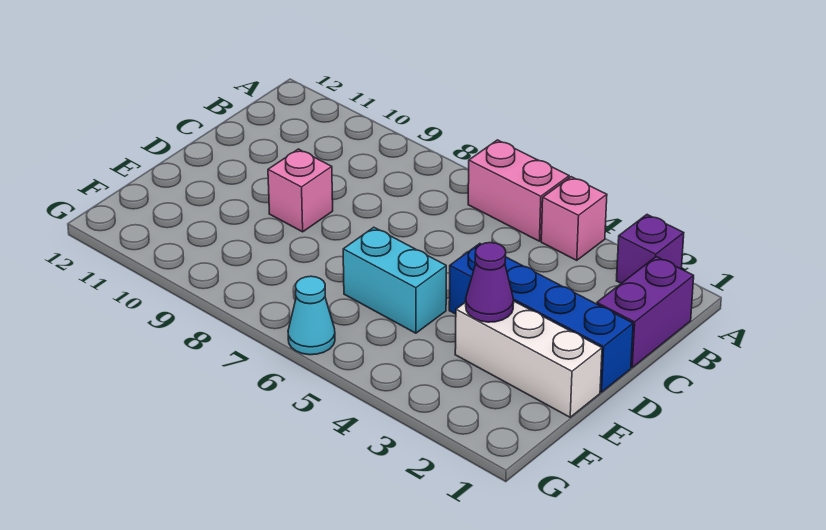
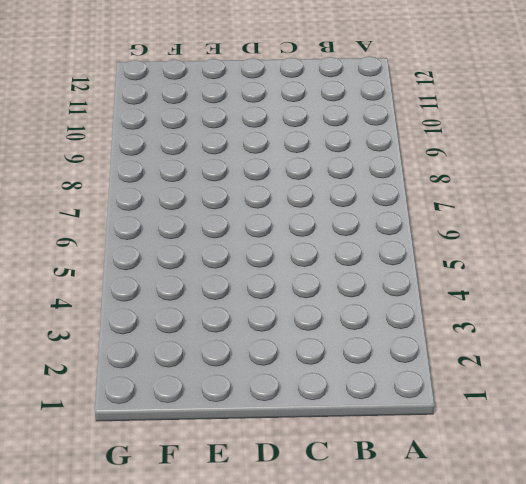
none -> purple 1x1 brick [617,215,684,283]
none -> pink 1x1 brick [541,177,607,260]

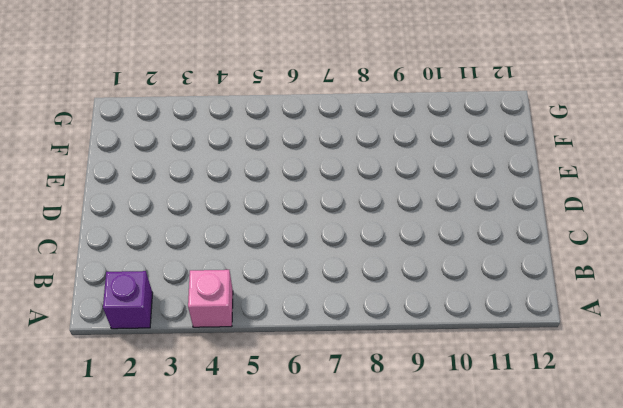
none -> pink 1x2 brick [468,140,569,241]
none -> purple 1x2 brick [597,257,694,367]

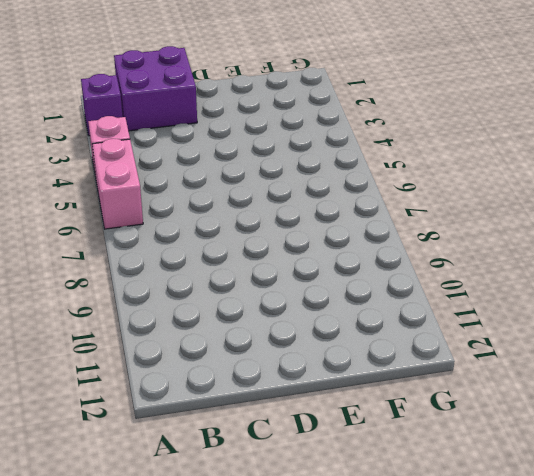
purple 2x2 brick [114,46,197,131] -> purple 1x2 brick [597,257,694,367]
none -> blue 1x4 brick [449,244,633,392]
none -> pink 1x1 brick [268,149,333,232]

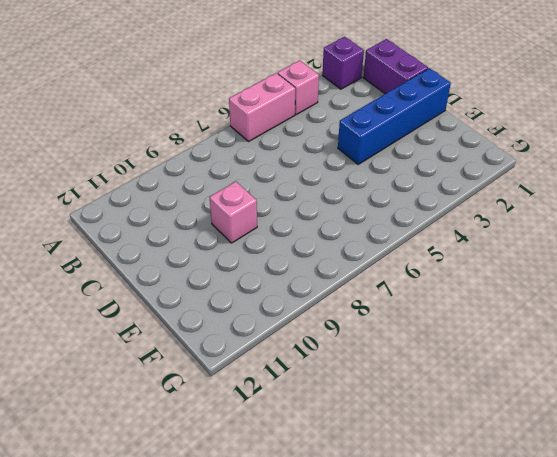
none -> white 1x3 brick [455,301,602,417]
none -> cyan 1x2 brick [343,227,446,333]

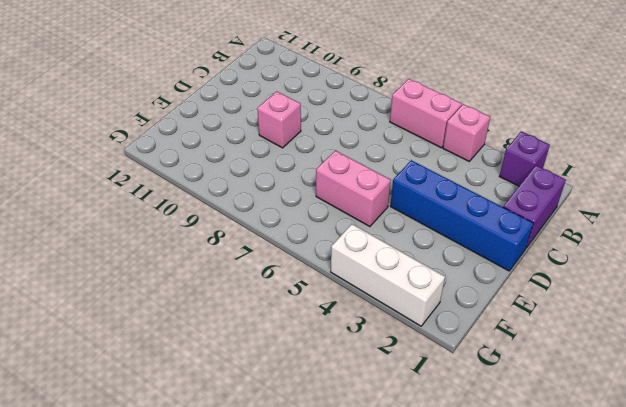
pink 1x2 brick [316,151,391,227] -> cyan 1x2 brick [343,227,446,333]
white 1x3 brick [331,224,445,326] -> white 1x3 brick moved to [455,301,602,417]
none -> cyan 1x1 cone [288,276,335,355]
none -> purple 1x1 cone [466,243,514,322]

